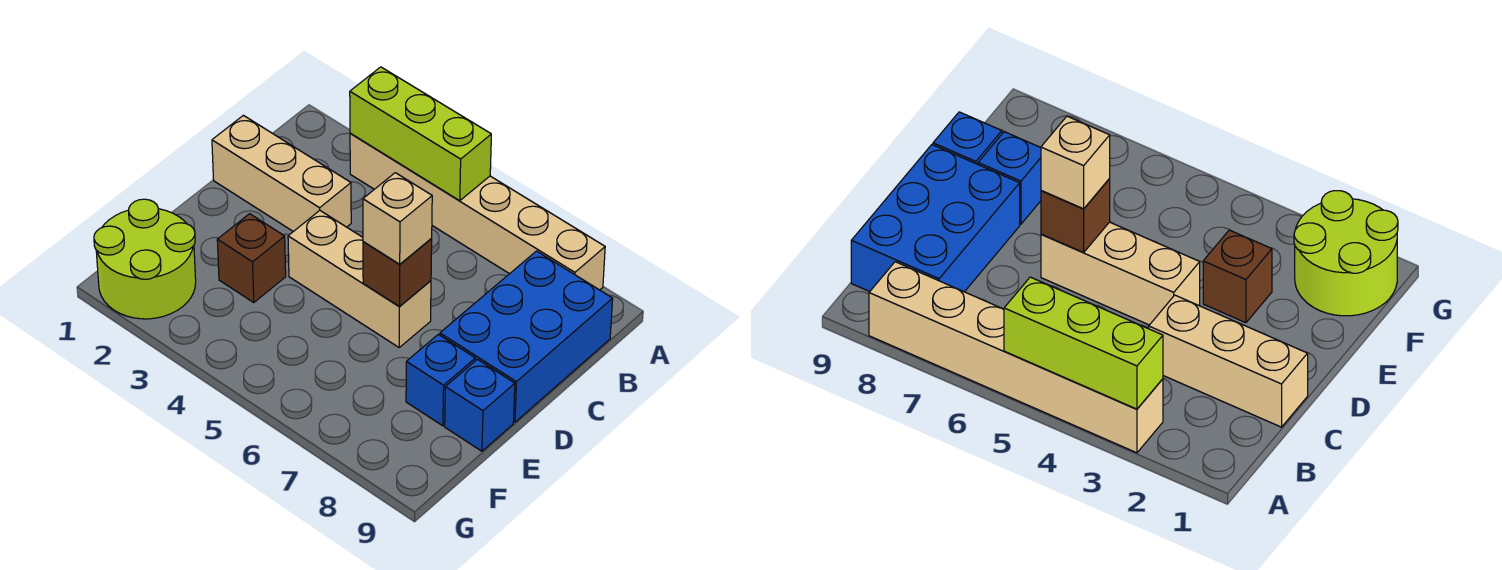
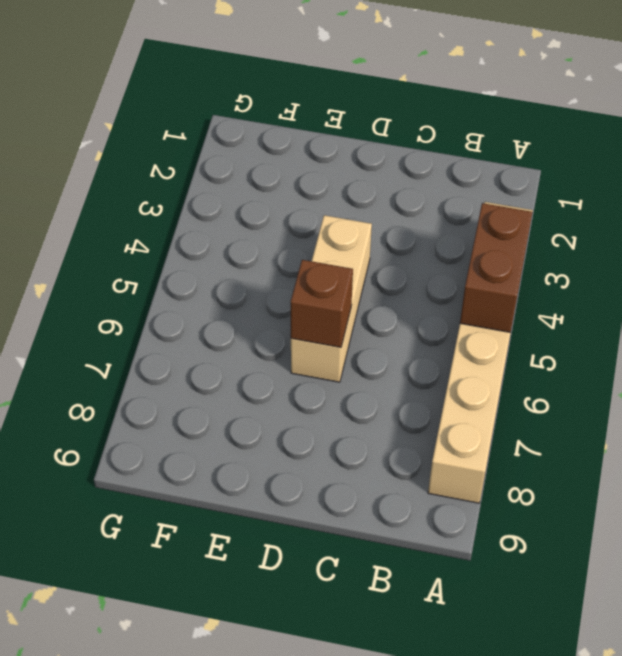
brown 1x2 brick [460,203,532,333] -> lime 1x3 brick [350,67,491,201]
none -> blue 2x3 brick [440,251,613,422]
none -> tan 1x3 brick [212,115,351,232]

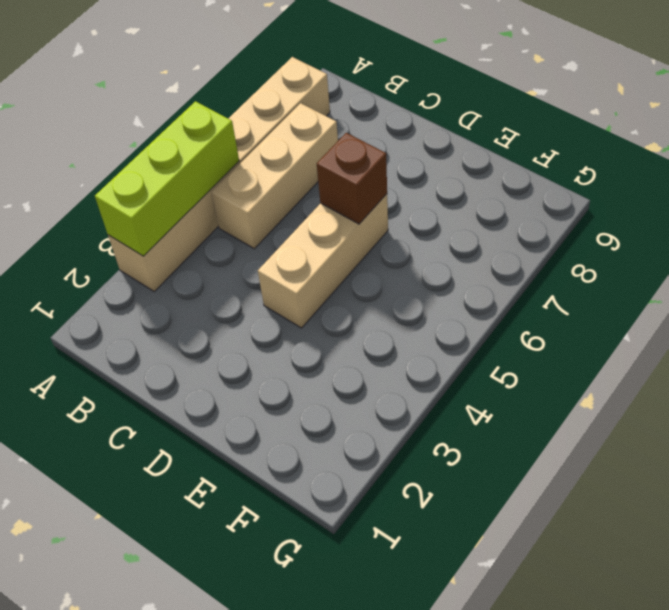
tan 1x3 brick [211,103,338,249] -> tan 1x3 brick moved to [212,115,351,232]
none -> blue 2x3 brick [440,251,613,422]
none -> brown 1x1 brick [217,214,286,303]

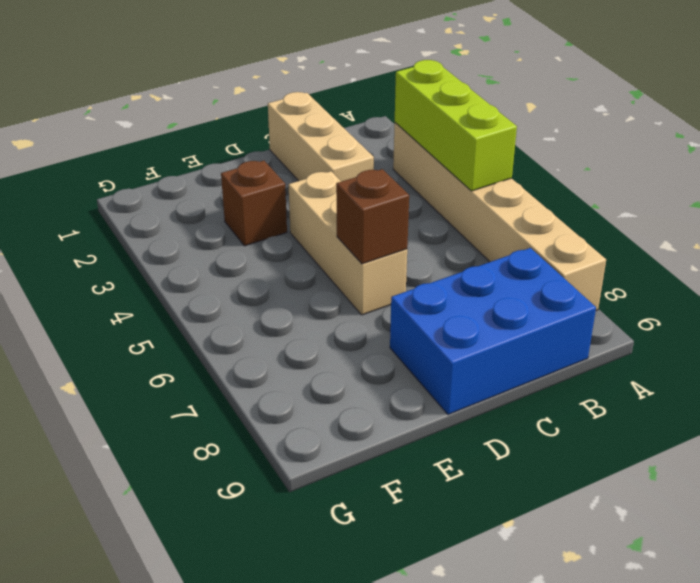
none -> blue 1x1 brick [406,334,475,426]
none -> blue 1x1 brick [445,359,515,451]

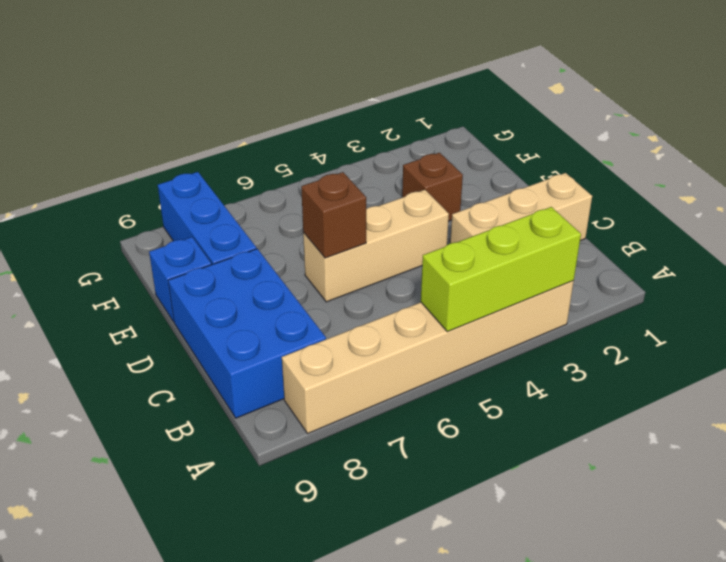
blue 1x3 brick [158,172,257,264] -> blue 1x1 brick [406,334,475,426]
none -> lime 2x2 round brick [94,199,196,319]
none -> tan 1x1 brick [363,173,432,264]

